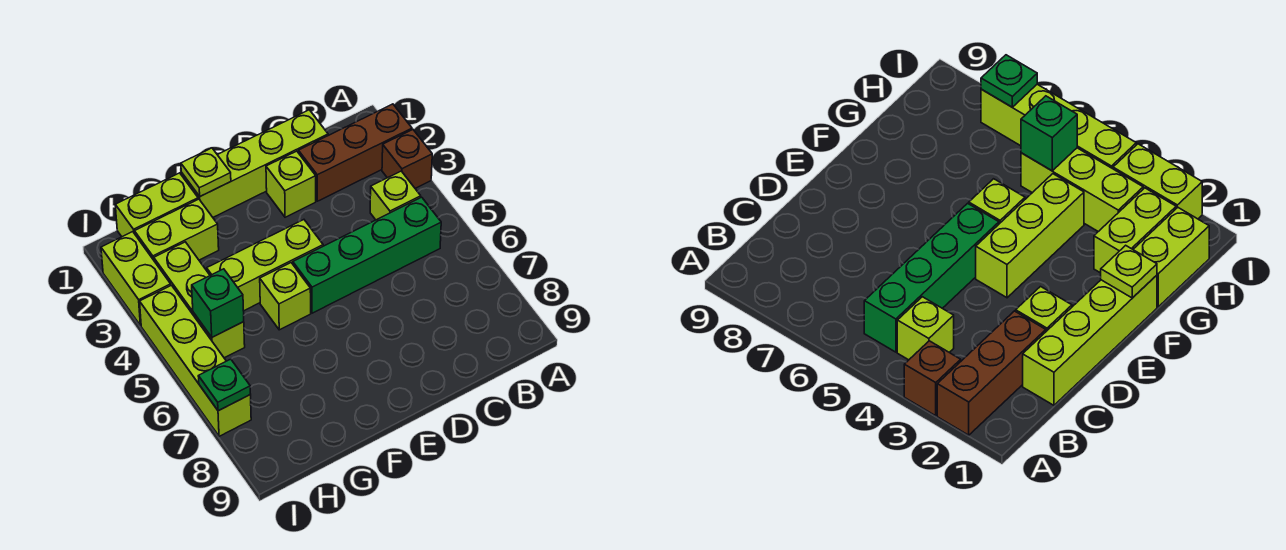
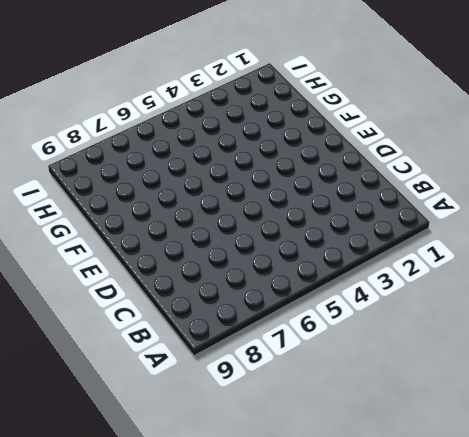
none -> brown 1x3 brick [298,104,412,201]
none -> brown 1x1 brick [382,130,432,188]
none -> lime 1x1 brick [370,171,421,220]

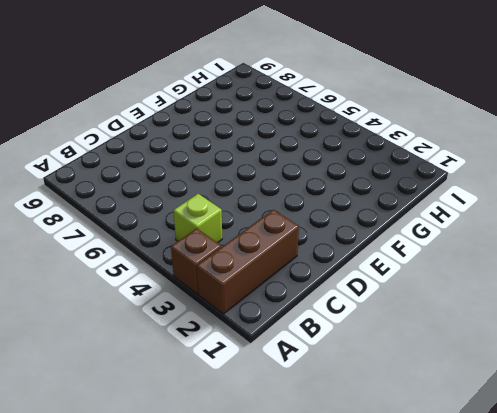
none -> green 1x4 brick [293,197,441,313]
none -> lime 1x4 brick [181,110,328,217]
none -> lime 1x1 brick [266,151,316,217]

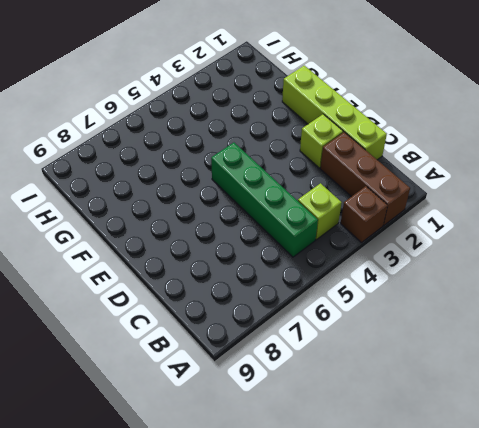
none -> lime 1x3 brick [207,220,323,311]
none -> lime 1x1 brick [260,263,311,330]
none -> lime 1x2 brick [115,173,198,237]

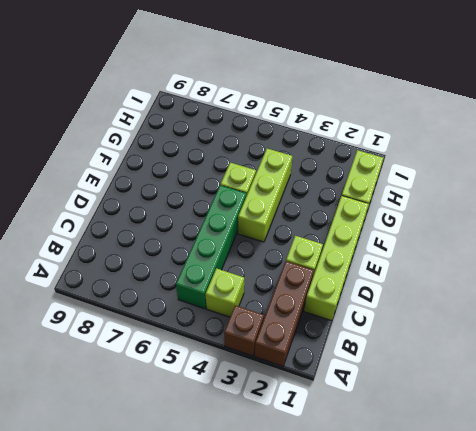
none -> lime 1x2 brick [134,199,219,260]
none -> lime 1x3 brick [154,242,245,358]
none -> lime 1x2 brick [101,232,171,326]

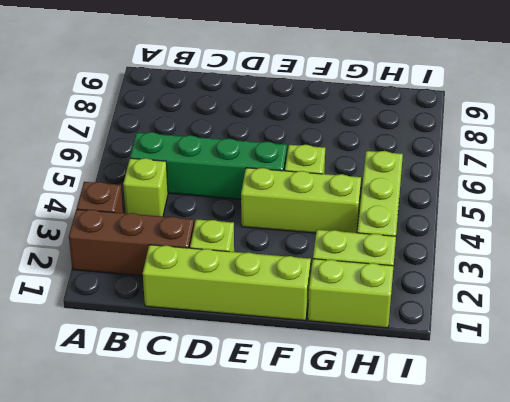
none -> lime 1x2 brick [101,232,171,326]
none -> lime 1x4 brick [140,285,251,436]
none -> lime 1x1 plate [181,148,231,196]

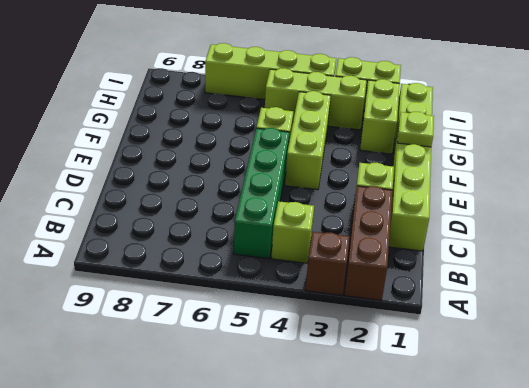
none -> green 1x1 brick [192,269,244,337]
none -> green 1x1 plate [198,359,250,411]

